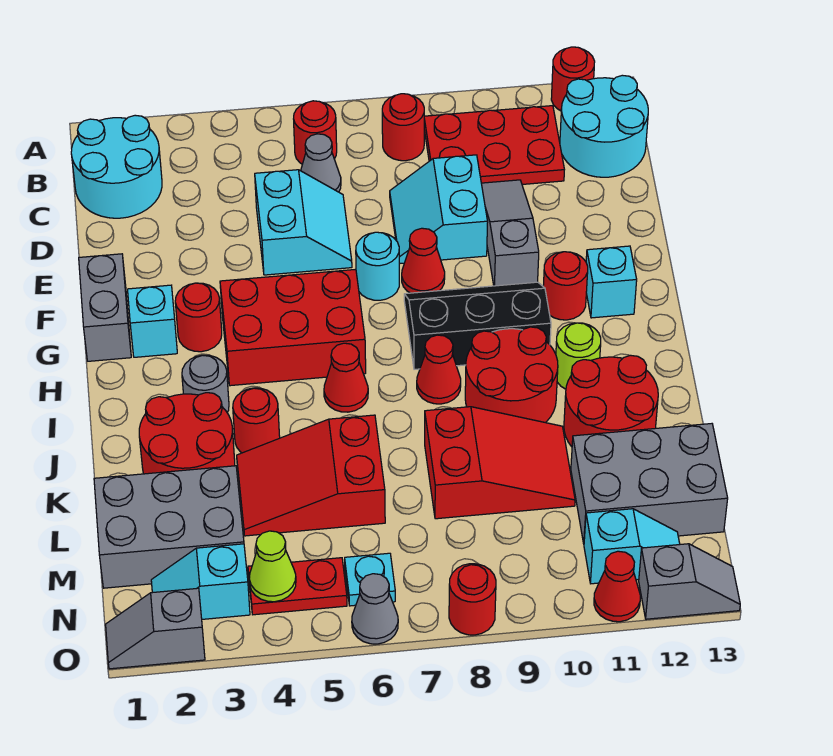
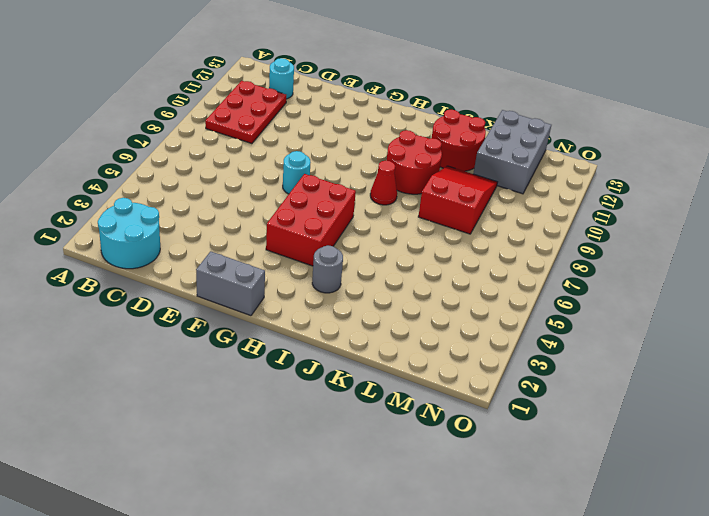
cyan 1x1 round brick [269,58,294,99] -> cyan 2x2 round brick [560,75,648,177]
none -> red 1x1 round brick [551,47,595,111]
none -> red 1x1 round brick [294,101,337,164]
none -> red 1x1 round brick [382,94,424,161]
none -> grey 1x1 cone [301,134,341,192]

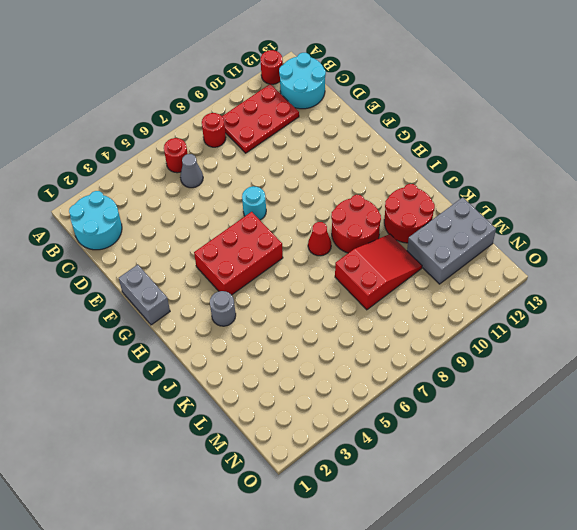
none -> cyan 2x2 slope [255,170,352,275]
none -> cyan 2x2 slope [390,155,488,264]
none -> grey 1x3 slope [481,180,539,286]
none -> red 1x1 cone [402,228,445,293]

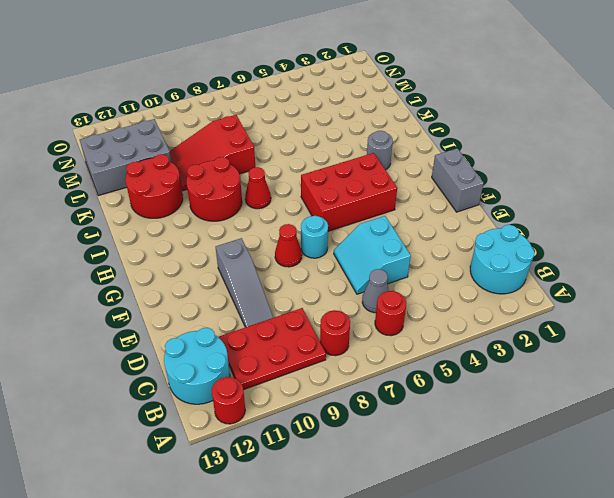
none -> cyan 2x2 slope [390,155,488,264]
none -> cyan 1x1 brick [128,285,177,357]
none -> red 1x1 round brick [175,283,222,352]
none -> black 2x3 slope [404,282,551,369]

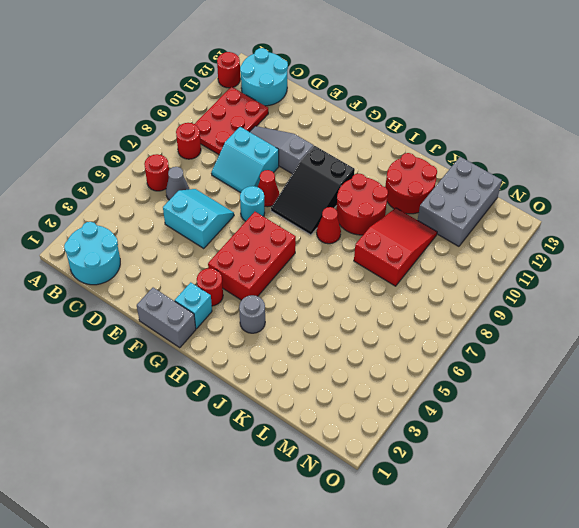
black 2x3 slope [271,146,355,235] -> black 2x3 slope turned to [404,282,551,369]
none -> red 1x1 round brick [543,252,588,320]
none -> cyan 1x1 brick [586,246,637,318]
none -> red 1x1 cone [324,343,368,412]
none -> lime 1x1 round brick [556,323,601,389]

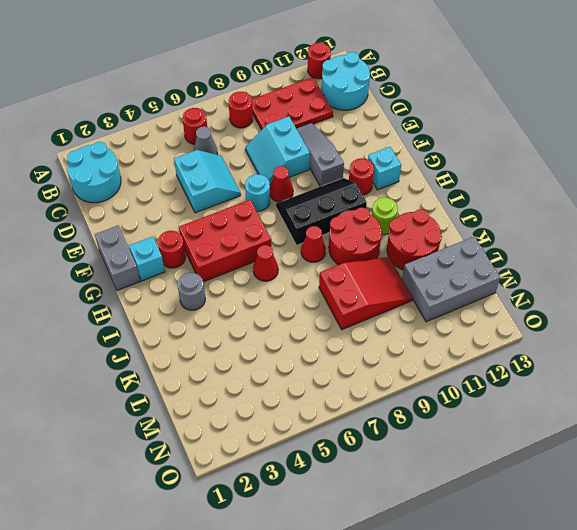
none -> red 2x2 round brick [139,393,235,474]
none -> red 1x1 round brick [233,388,280,453]
none -> red 2x3 slope [237,415,385,536]
none -> grey 2x3 brick [94,466,244,588]

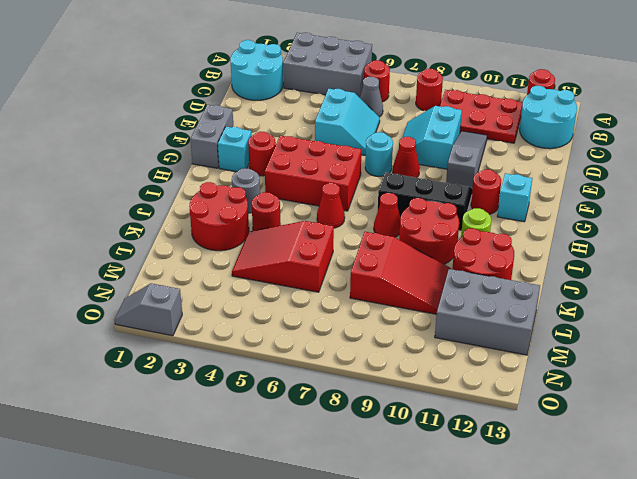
grey 2x3 brick [283,33,372,98] -> grey 2x3 brick moved to [94,466,244,588]
none -> cyan 1x2 slope [151,544,250,619]
none -> red 1x2 plate [248,558,347,615]
none -> cyan 1x1 plate [345,553,395,606]
none -> cyan 1x2 slope [584,509,680,584]

